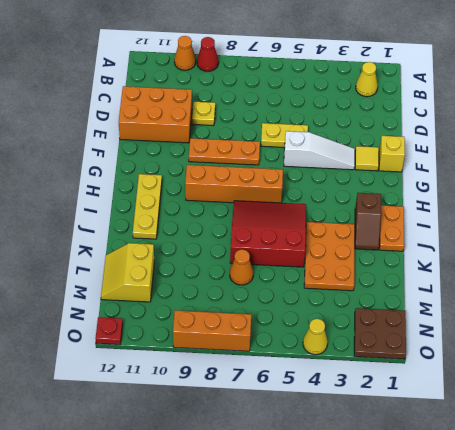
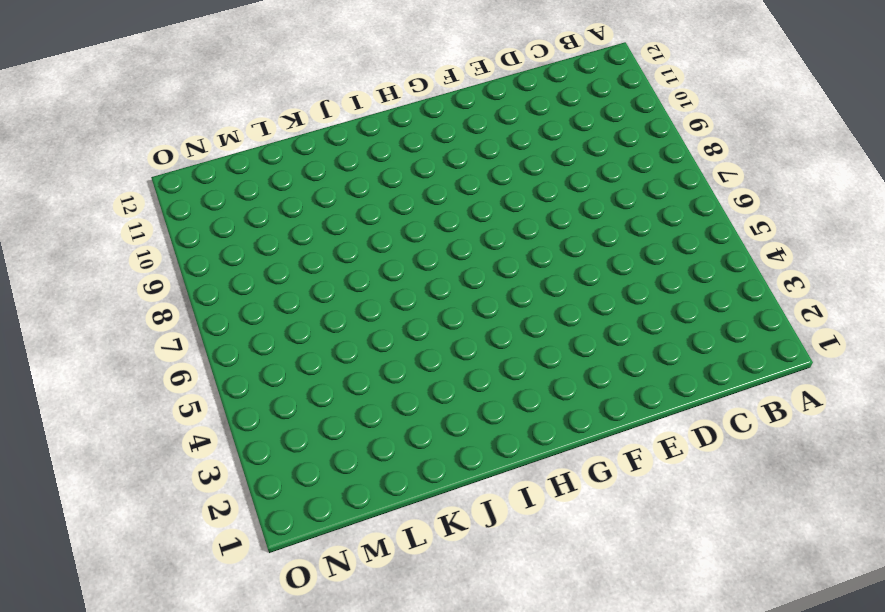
none -> red 1x1 cone [197,37,219,71]
none -> orange 1x1 cone [174,36,196,70]
none -> yellow 1x1 cone [356,62,378,97]

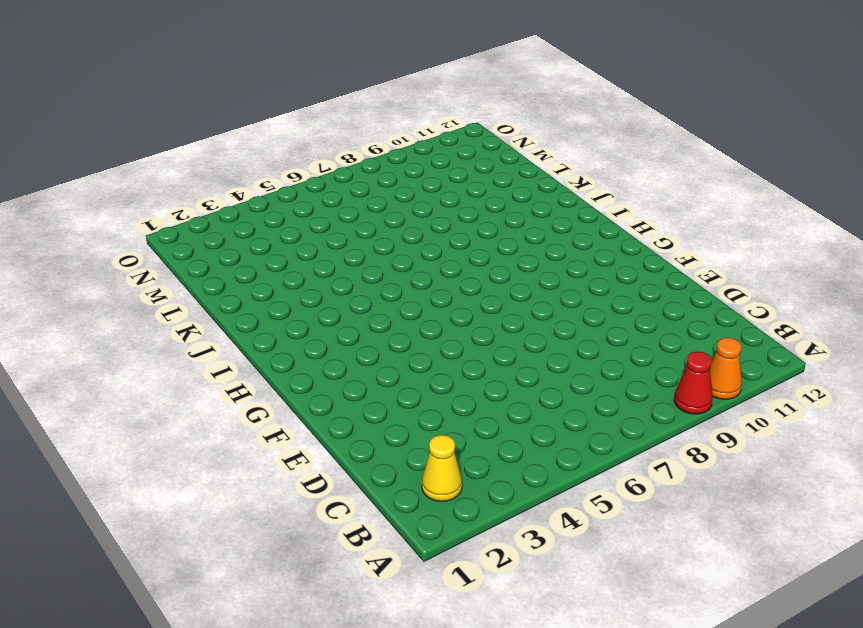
none -> yellow 1x1 plate [192,102,215,126]
none -> orange 2x3 brick [119,86,192,143]
none -> yellow 1x2 plate [261,123,308,147]

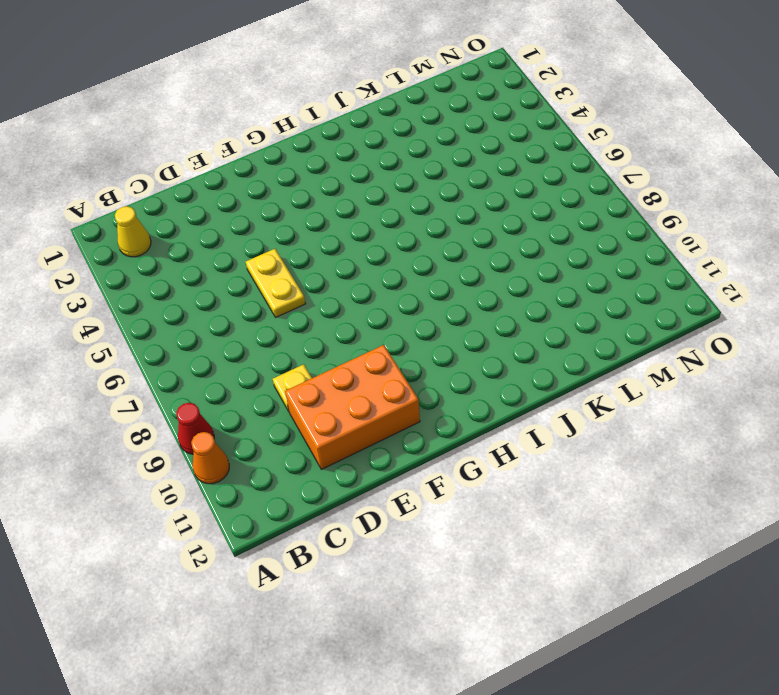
orange 2x3 brick [285,345,420,469] -> orange 2x3 brick turned to [119,86,192,143]
none -> yellow 1x1 brick [379,136,405,172]
none -> yellow 1x1 tile [355,146,379,171]
none -> white 1x3 slope [284,131,355,170]

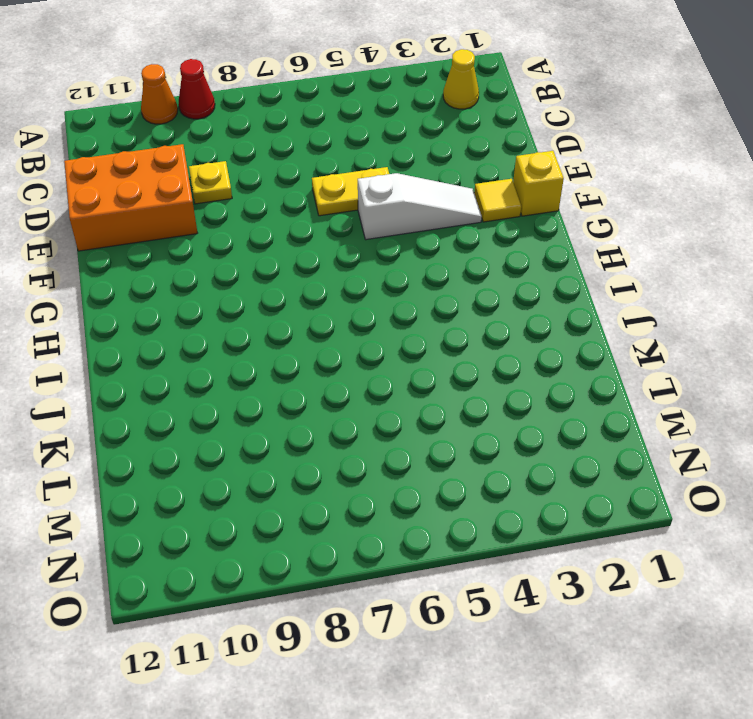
none -> orange 1x3 plate [189,138,260,165]
none -> orange 1x4 brick [185,165,283,203]
none -> yellow 1x3 plate [133,174,162,239]

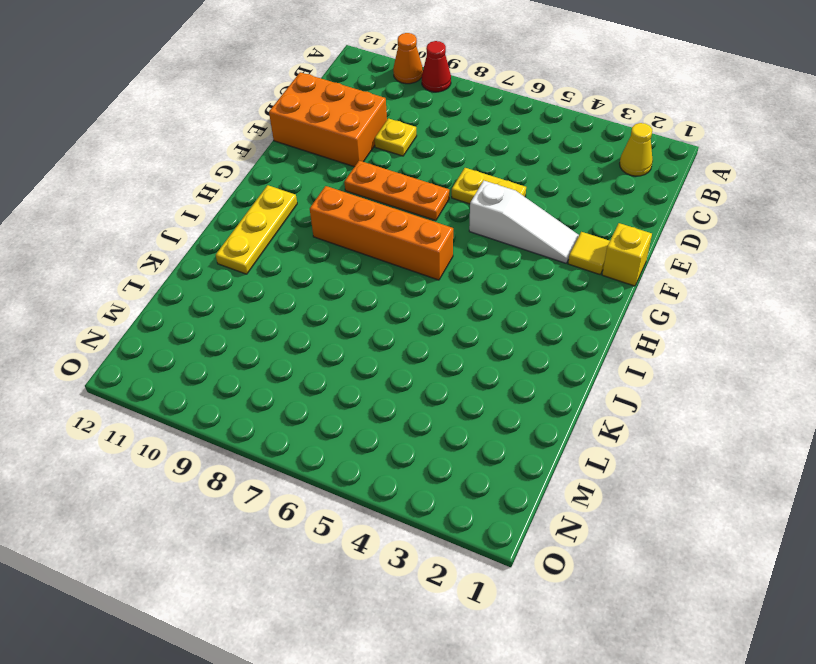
none -> orange 1x2 plate [380,205,404,251]
none -> brown 1x2 slope [355,193,381,250]
none -> red 3x3 slope [230,201,306,267]

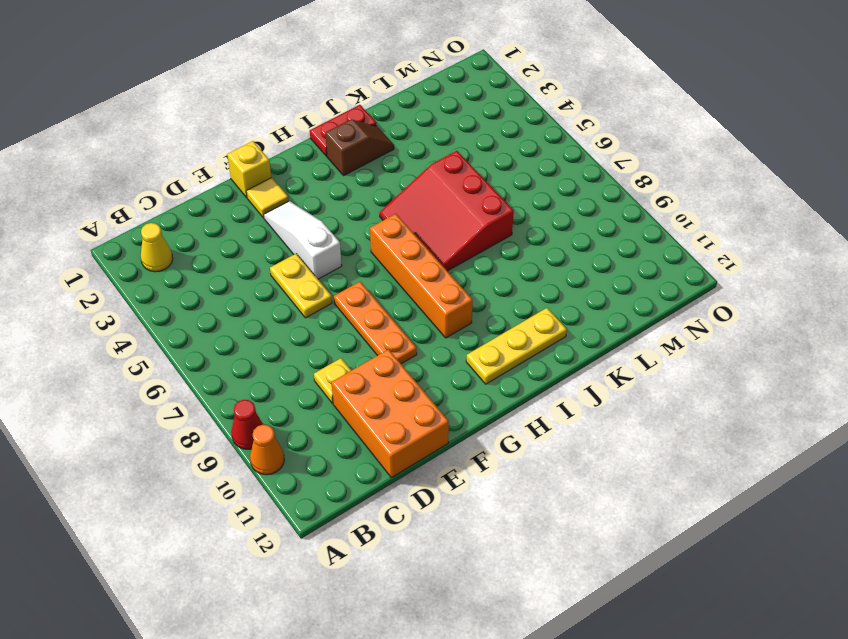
red 1x2 plate [310,105,377,156] -> orange 1x2 plate [380,205,404,251]
none -> orange 2x3 plate [304,222,355,291]
none -> orange 1x1 cone [230,249,253,285]
none -> yellow 2x2 slope [101,243,154,302]

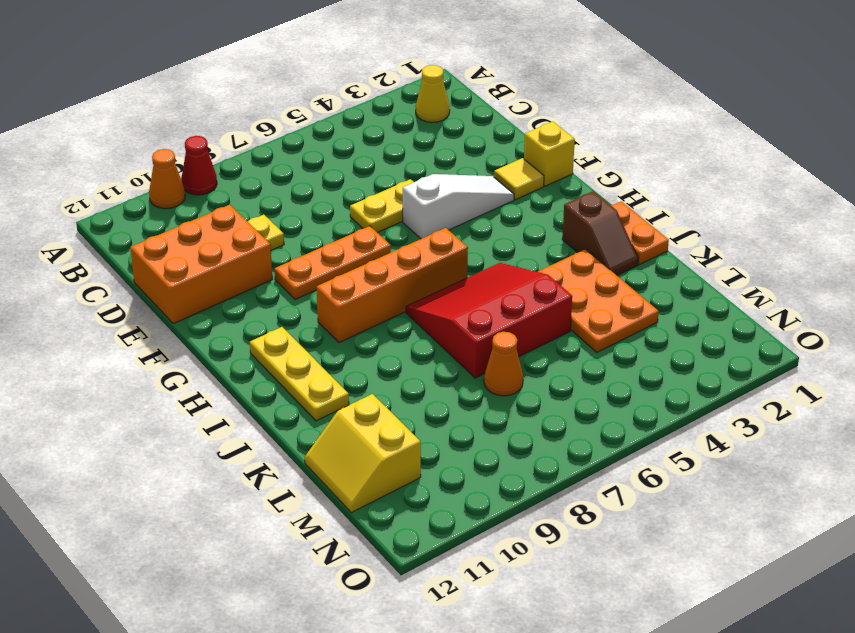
none -> brown 2x2 plate [354,308,406,359]
none -> yellow 1x1 cone [303,319,328,355]
none -> orange 1x3 brick [173,310,251,351]

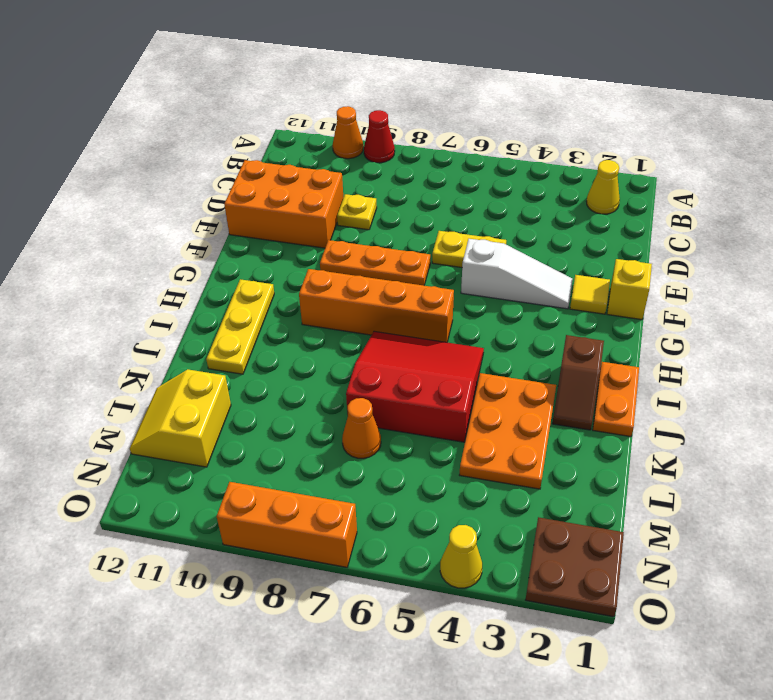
none -> red 1x1 plate [95,317,123,345]

